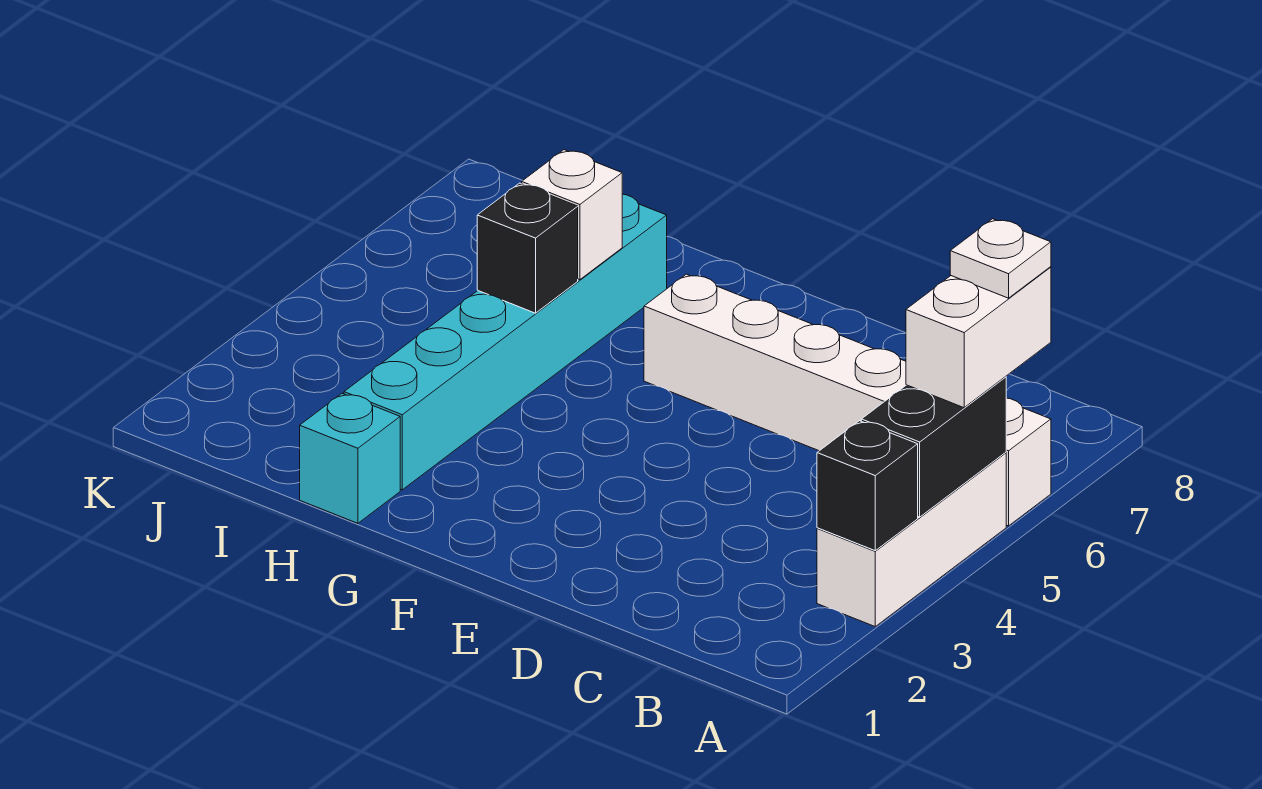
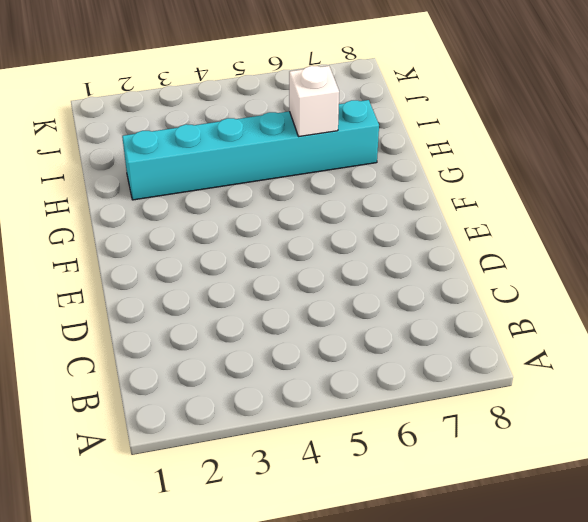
none -> white 1x3 brick [817,453,1006,626]
none -> white 1x6 brick [644,274,1051,526]

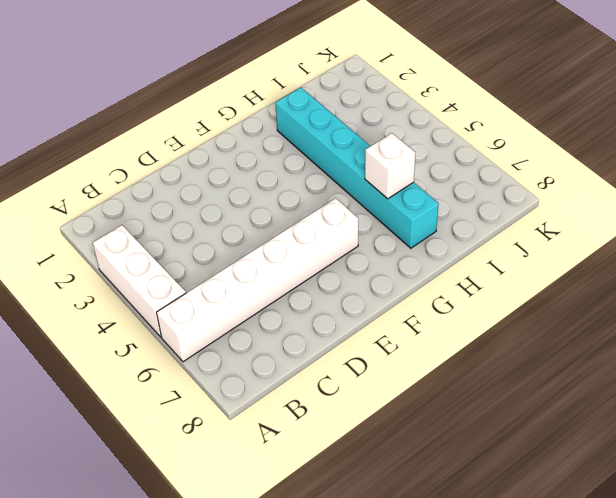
none -> cyan 1x1 brick [300,394,400,523]
none -> black 1x1 brick [817,421,918,551]

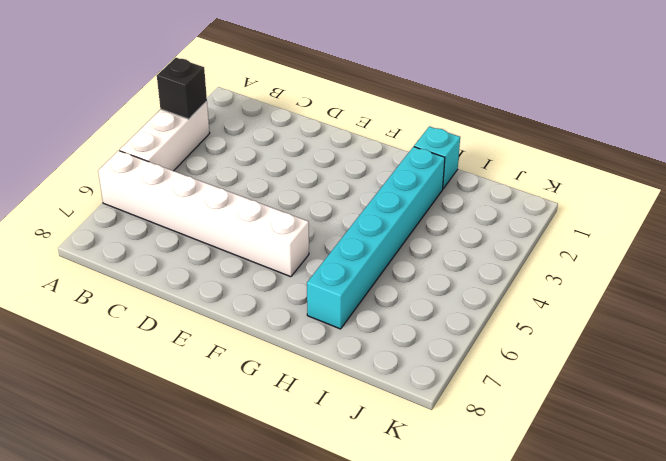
none -> black 1x2 brick [861,377,1006,517]
none -> black 1x1 brick [477,183,578,313]

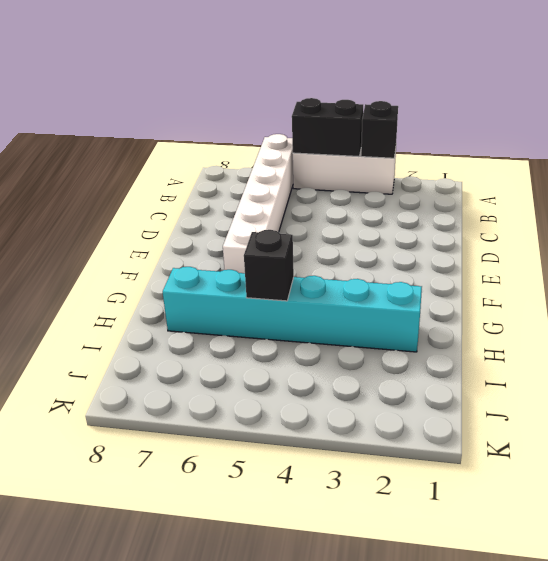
none -> cyan 1x1 brick [300,394,400,523]
none -> white 1x1 brick [522,150,622,280]

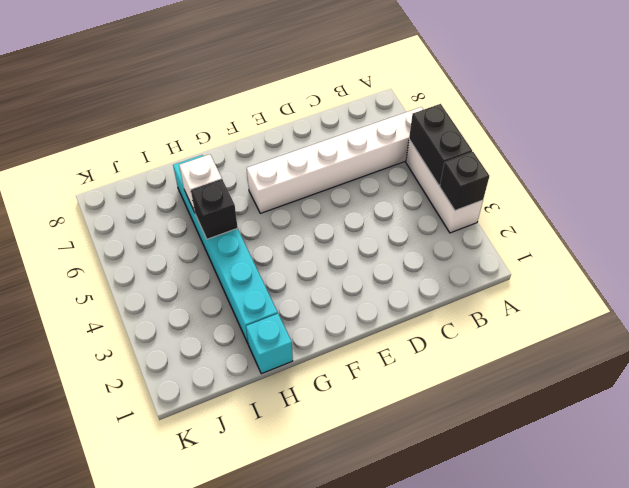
none -> white 1x2 brick [906,267,1051,408]
none -> white 1x1 plate [950,219,1051,298]

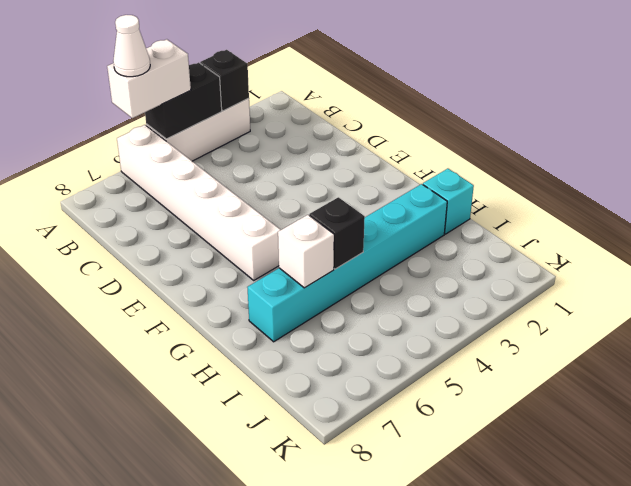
white 1x1 cone [113,15,150,77] -> white 1x1 plate [950,219,1051,298]

